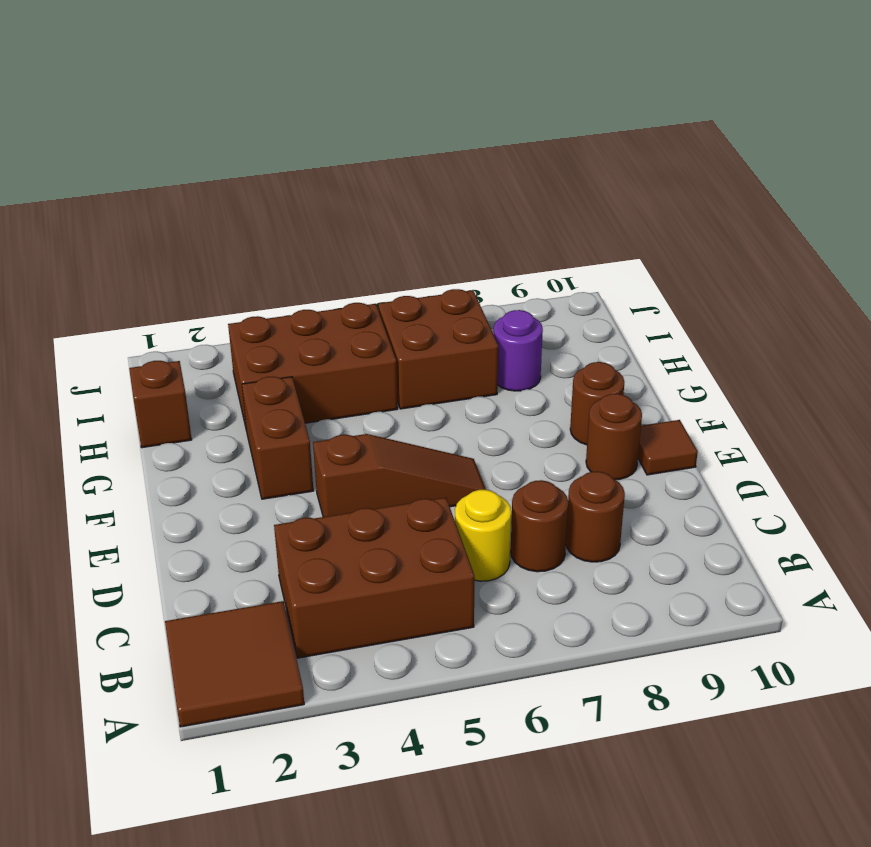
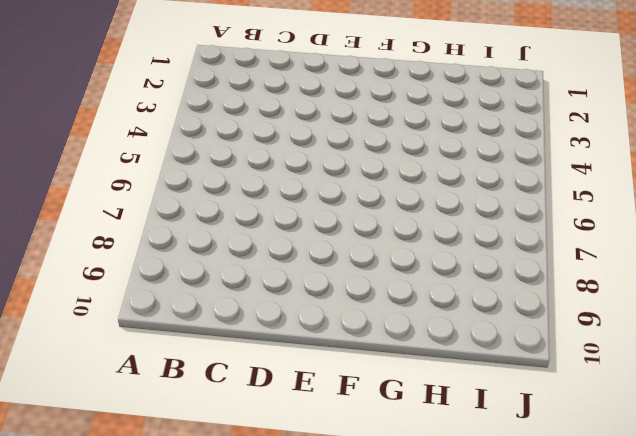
none -> brown 2x2 tile [165,601,304,727]
none -> brown 2x3 brick [274,497,475,658]
none -> yellow 1x1 round brick [455,490,511,581]

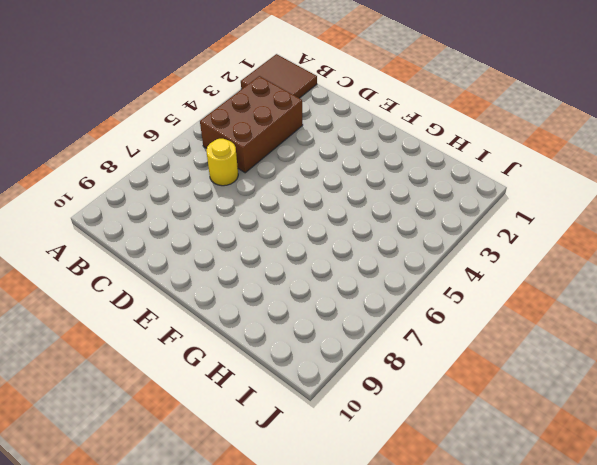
none -> brown 1x1 round brick [511,480,568,572]
none -> brown 1x1 round brick [566,471,625,562]
none -> brown 1x3 slope [313,434,486,517]

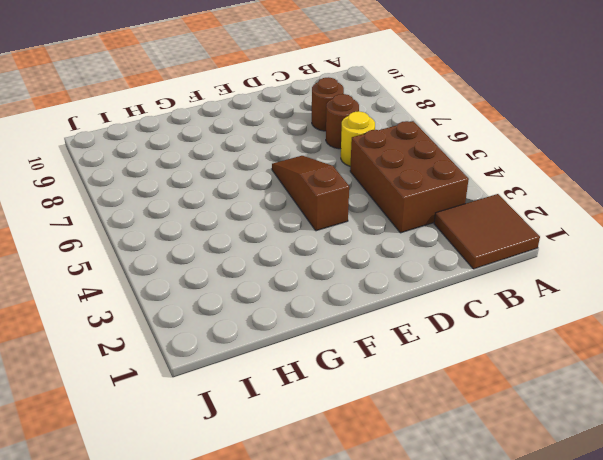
none -> brown 1x1 round brick [586,394,642,480]
none -> brown 1x1 tile [638,420,698,475]
none -> brown 1x2 brick [242,377,313,499]

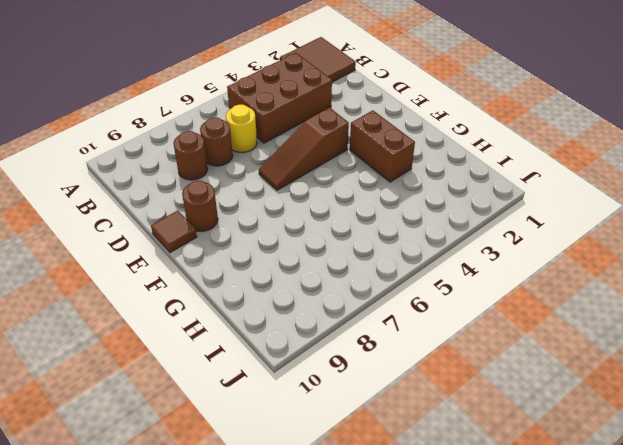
none -> brown 1x1 round brick [570,362,624,445]
none -> brown 1x1 brick [129,361,192,448]
none -> brown 2x3 brick [228,303,398,430]

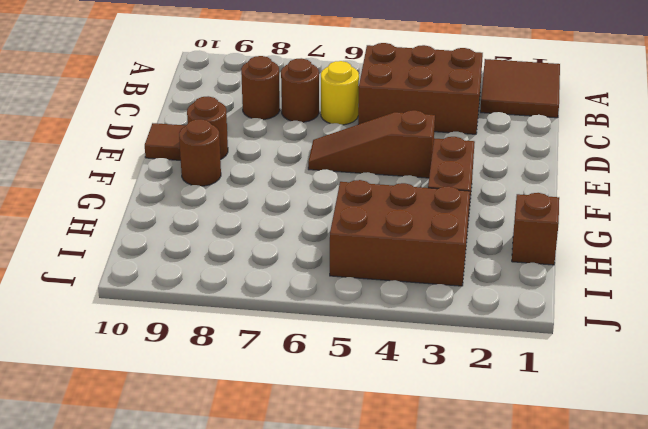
none -> brown 2x2 brick [378,289,498,409]
none -> purple 1x1 round brick [494,310,543,391]

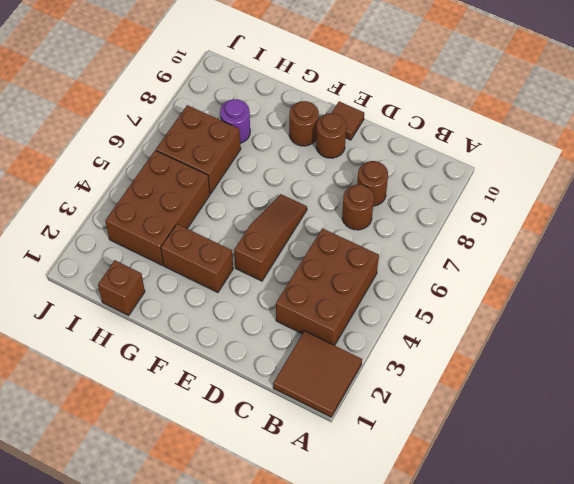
none -> yellow 1x1 round brick [455,490,511,581]

